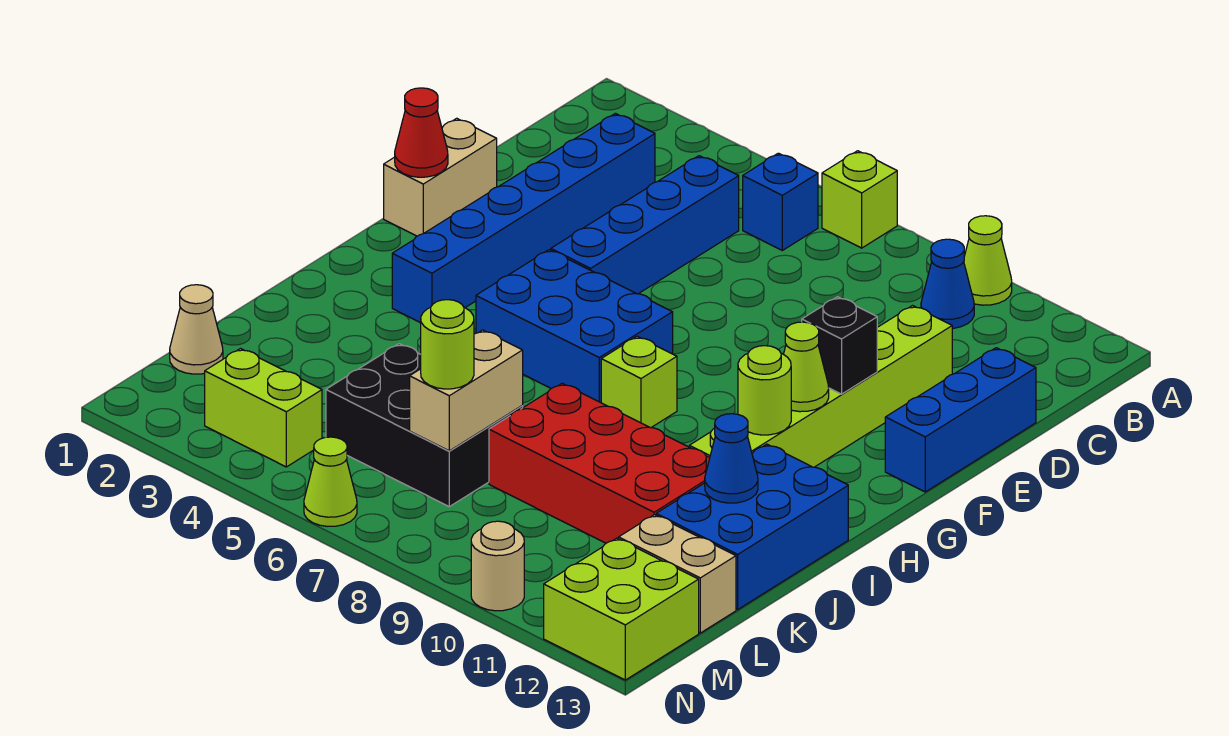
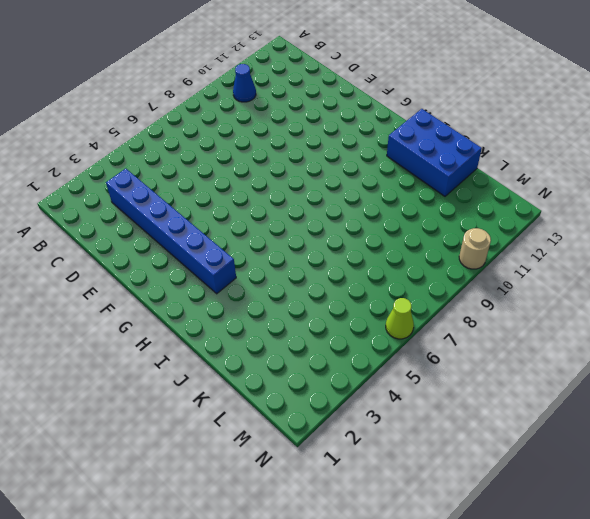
none -> lime 1x1 brick [822,151,897,248]
none -> lime 1x1 cone [964,216,1012,305]
none -> blue 1x1 brick [743,153,818,250]

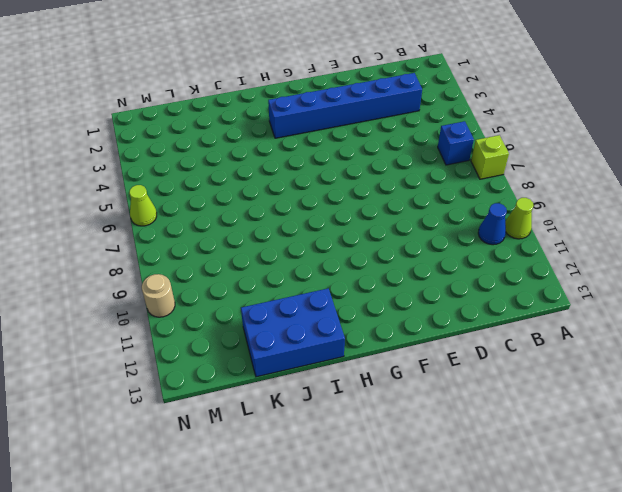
none -> blue 1x4 brick [551,156,739,294]
none -> lime 1x6 brick [689,306,952,467]
none -> blue 1x3 brick [885,348,1036,492]

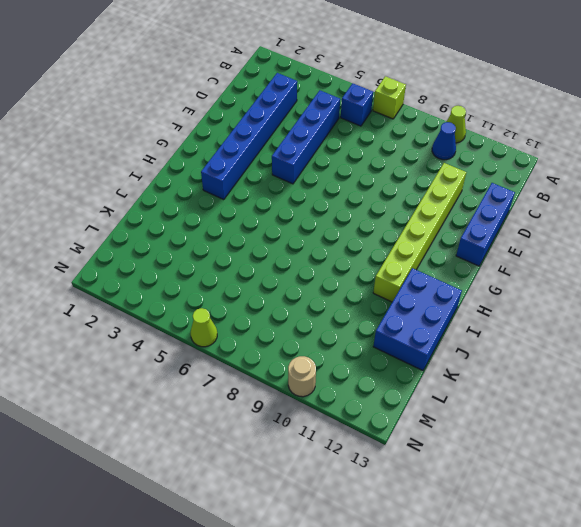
none -> tan 1x2 brick [384,118,497,236]
none -> blue 2x3 brick [476,250,673,403]
none -> lime 1x1 brick [601,336,677,428]

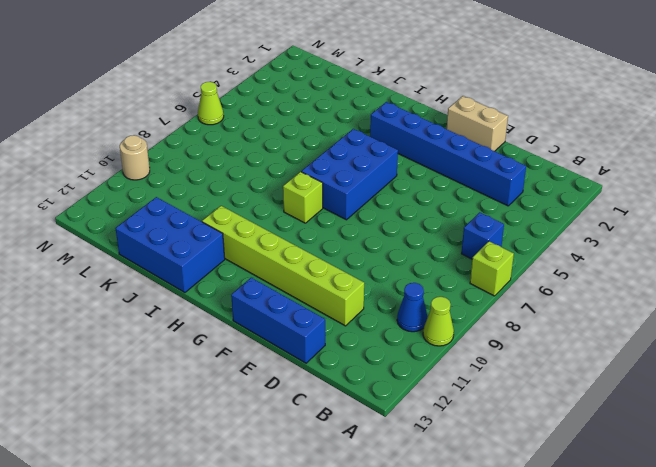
none -> blue 1x4 brick [551,156,739,294]
none -> red 2x4 brick [489,383,710,543]
none -> black 2x3 brick [326,344,523,507]

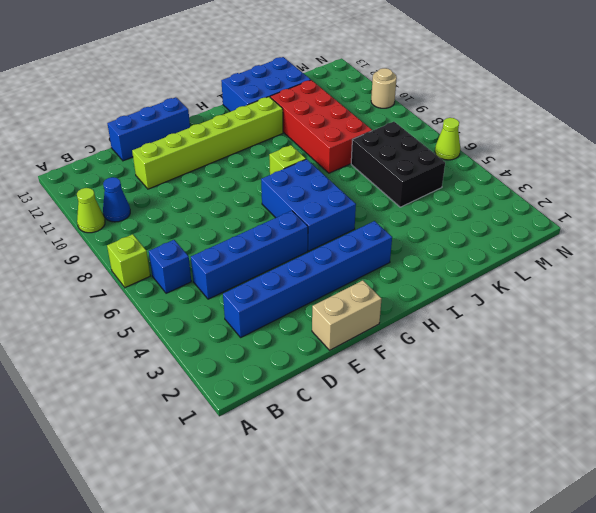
none -> tan 1x1 cone [170,285,223,374]
none -> tan 1x2 brick [619,515,736,633]
none -> lime 1x2 brick [205,349,322,467]

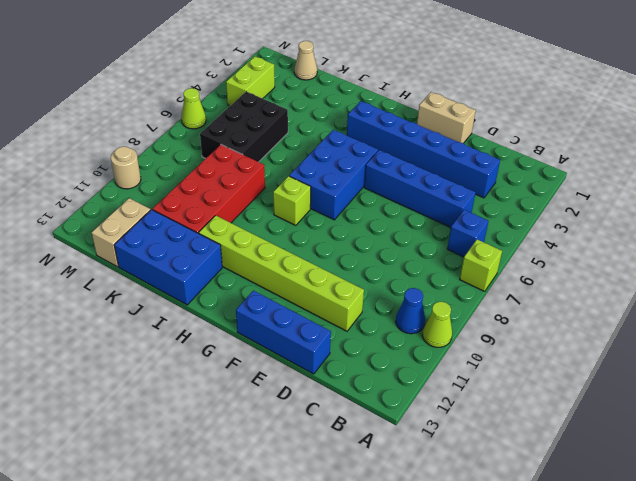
none -> lime 2x2 brick [544,538,699,680]
none -> red 1x1 cone [395,88,448,177]
none -> black 1x1 brick [802,297,877,394]

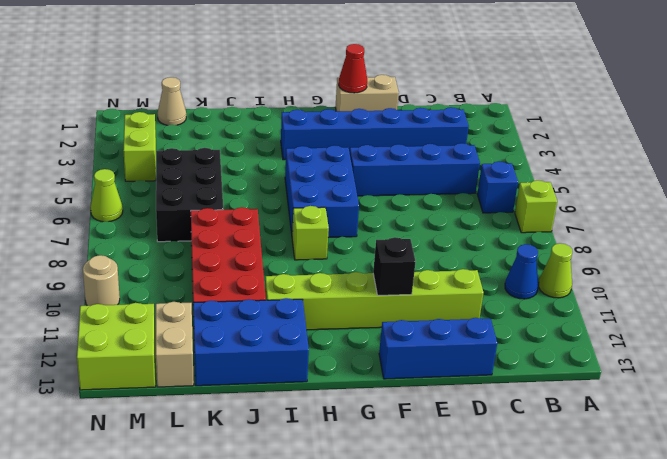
none -> lime 1x1 cone [784,322,829,412]
none -> lime 1x1 round brick [738,346,791,435]
none -> blue 1x1 cone [705,414,758,503]

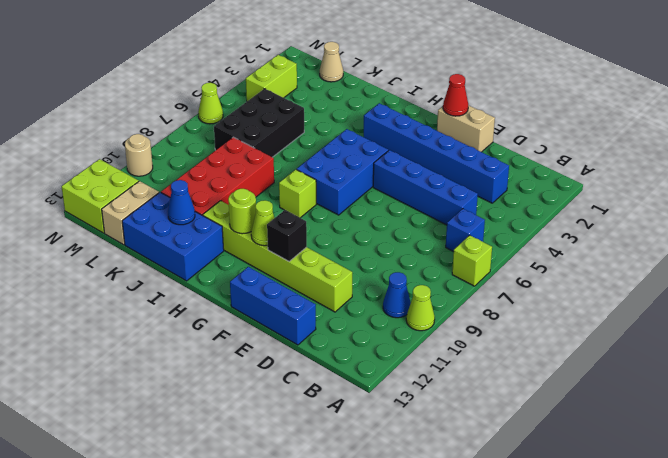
none -> tan 1x2 brick [410,330,523,451]
none -> lime 1x1 round brick [421,300,474,389]

